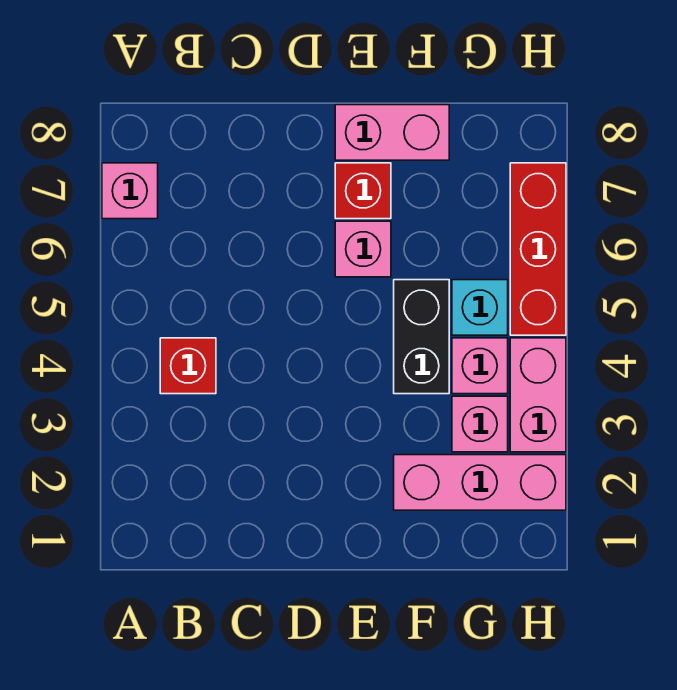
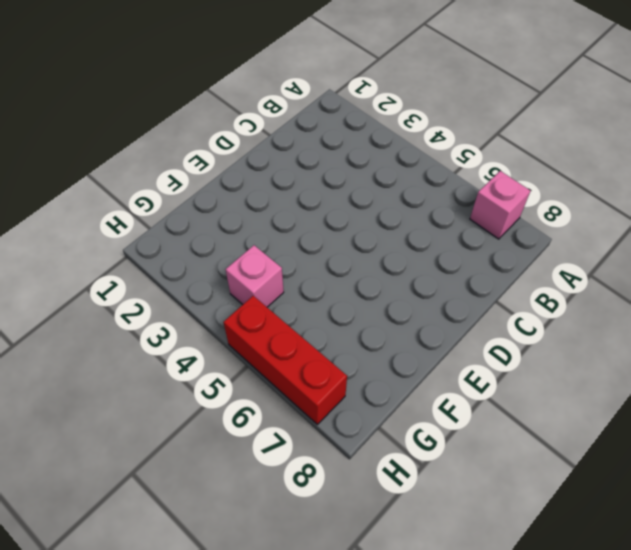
none -> red 1x1 brick [160,338,216,394]
none -> pink 1x1 brick [335,221,391,277]
none -> red 1x1 brick [335,163,391,219]

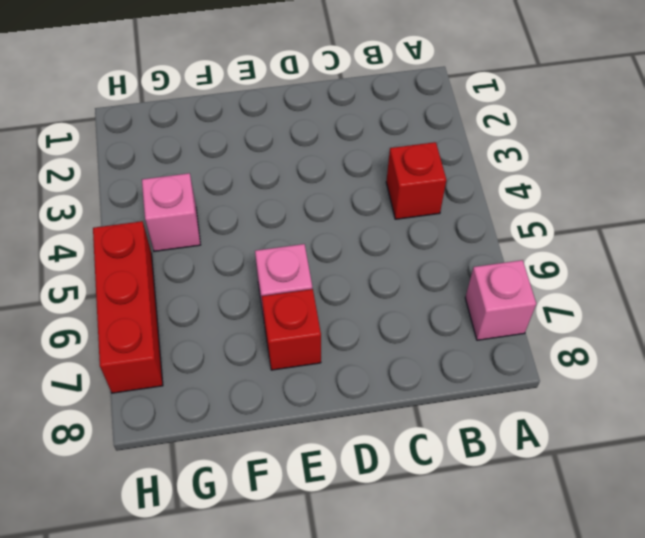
none -> pink 1x2 brick [335,105,449,160]
none -> pink 1x3 brick [394,455,566,510]
none -> black 1x2 brick [394,280,449,394]

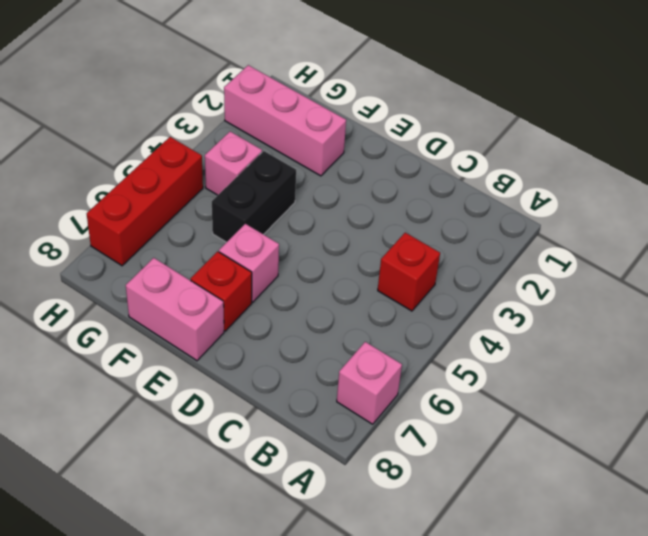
none -> pink 1x1 brick [452,396,508,452]
none -> cyan 1x1 brick [452,280,508,335]
none -> pink 1x2 brick [510,338,566,452]

